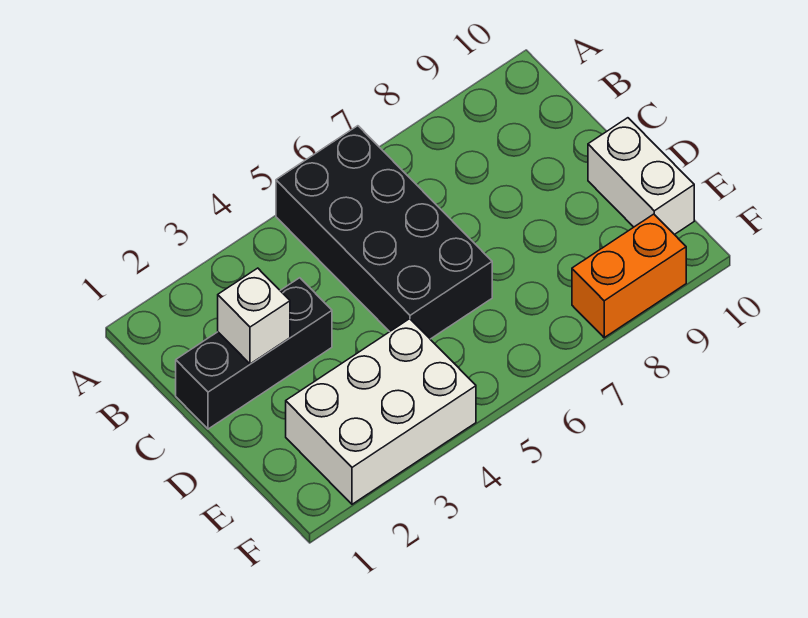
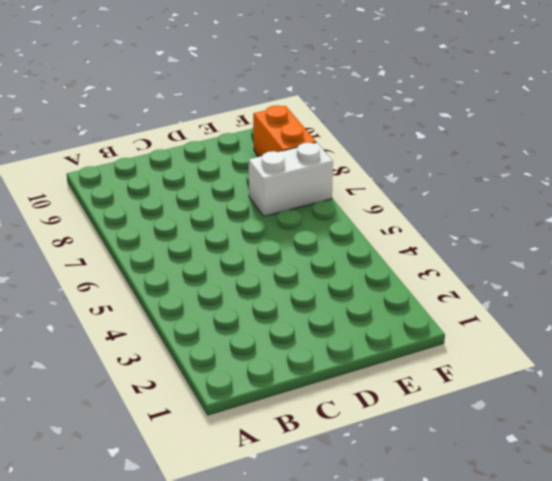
white 1x2 brick [249,143,333,216] -> white 1x2 brick moved to [588,118,694,235]
none -> black 2x4 brick [276,126,492,339]
none -> black 1x3 brick [176,278,332,429]

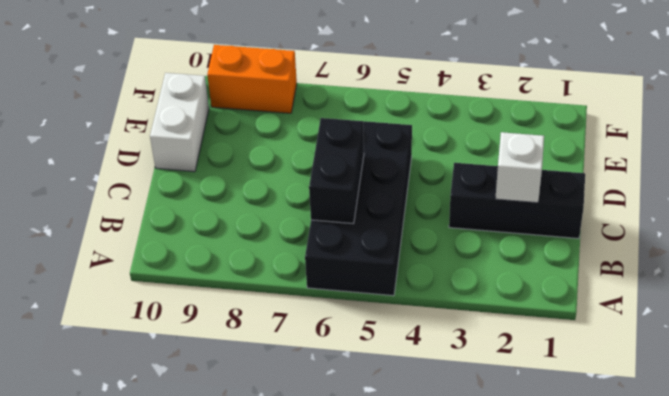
black 1x2 brick [309,118,364,224] -> none
none -> white 2x3 brick [286,319,476,504]

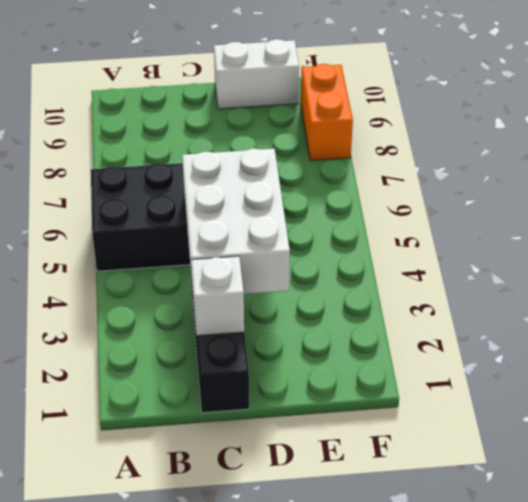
white 2x3 brick [182,149,290,294] -> white 2x3 brick moved to [286,319,476,504]

